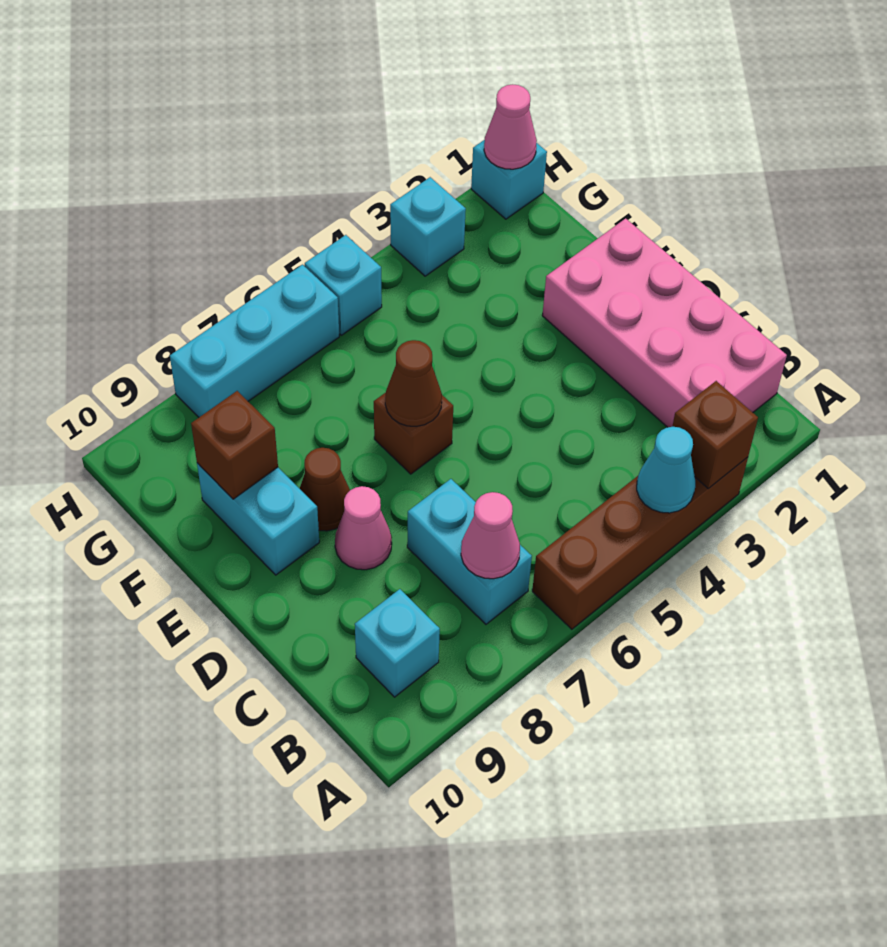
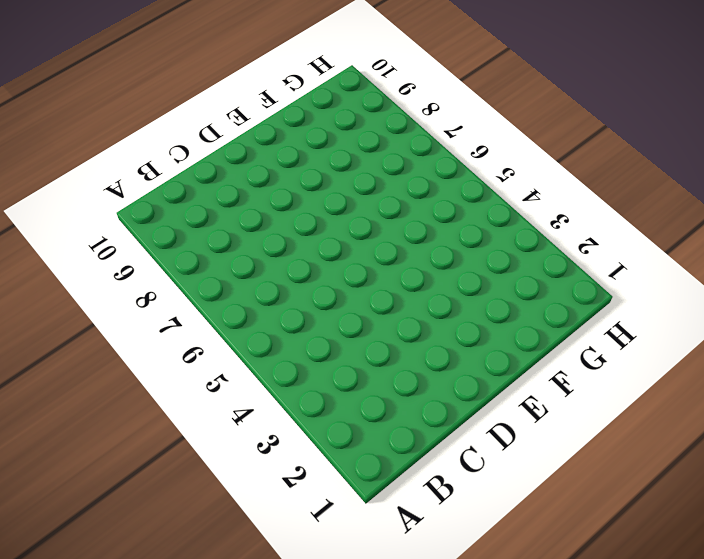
none -> brown 1x4 brick [532,457,748,629]
none -> pink 2x4 brick [542,218,787,427]
none -> cyan 1x2 brick [407,479,532,624]

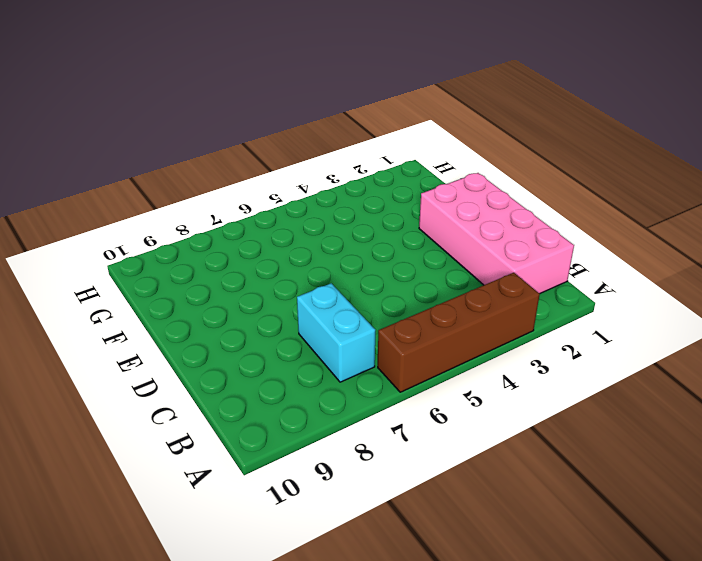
none -> cyan 1x1 brick [355,589,440,697]
none -> pink 1x1 cone [335,486,392,570]
none -> brown 1x1 brick [374,393,453,474]

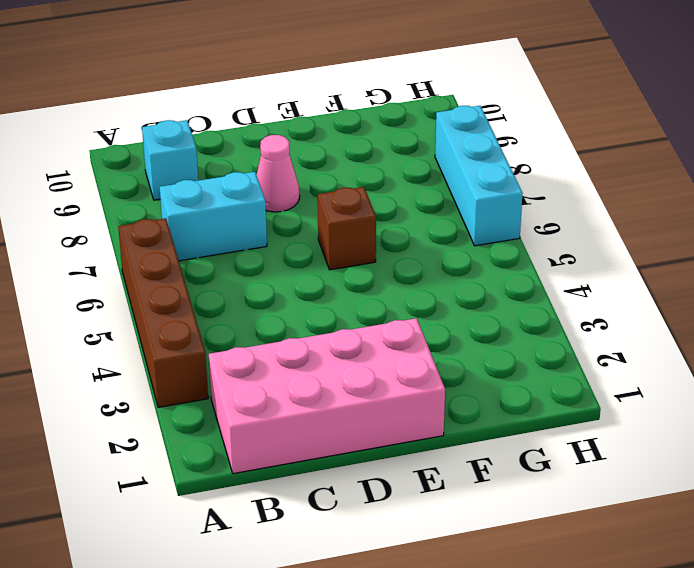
none -> brown 1x1 cone [300,448,350,531]
none -> cyan 1x2 brick [197,463,319,575]
none -> cyan 1x1 brick [471,140,547,219]

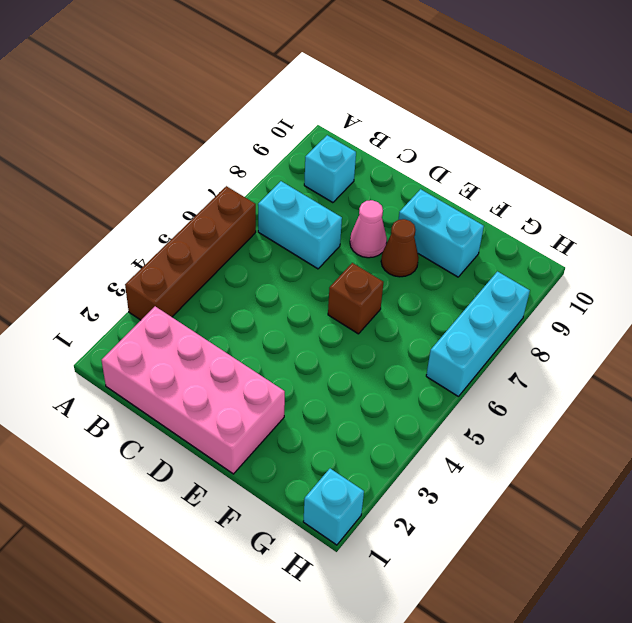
none -> cyan 1x1 brick [390,177,466,276]
none -> cyan 1x1 brick [305,235,382,335]
none -> brown 1x1 brick [672,381,758,489]

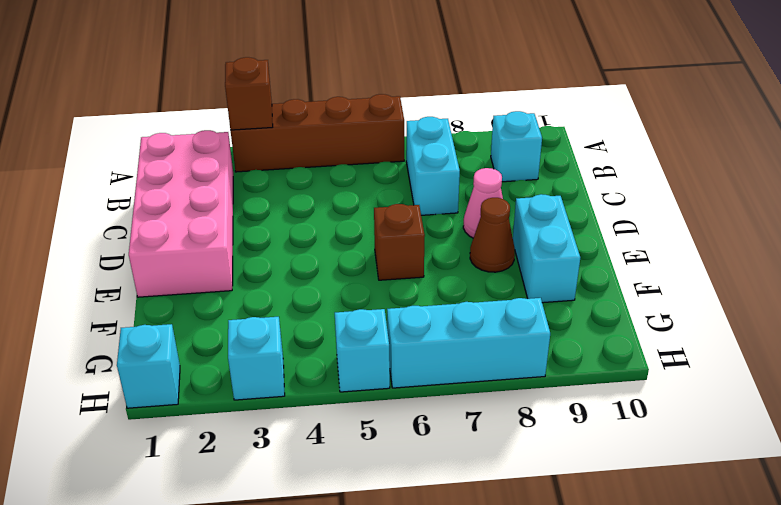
none -> cyan 1x1 cone [637,427,695,513]
none -> pink 1x1 cone [461,492,520,579]
none -> brown 1x1 cone [385,340,442,426]

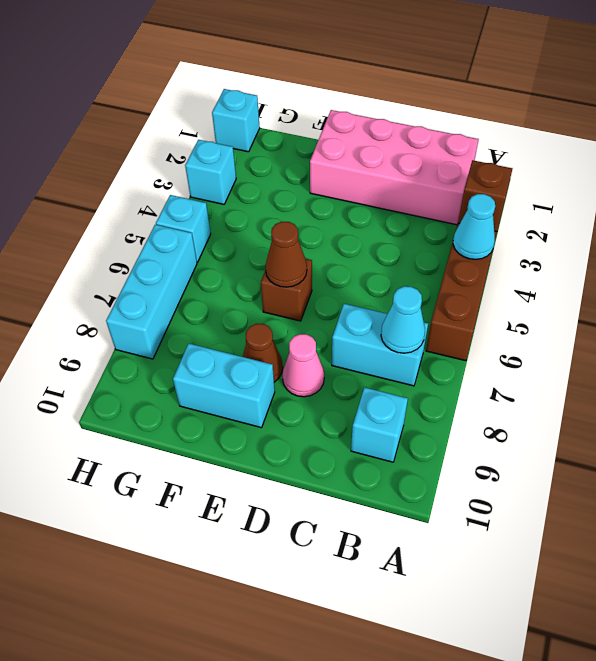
cyan 1x1 cone [381,286,425,353] -> pink 1x1 cone [461,492,520,579]
none -> brown 1x1 brick [191,391,278,499]
none -> pink 1x1 cone [484,84,537,169]

